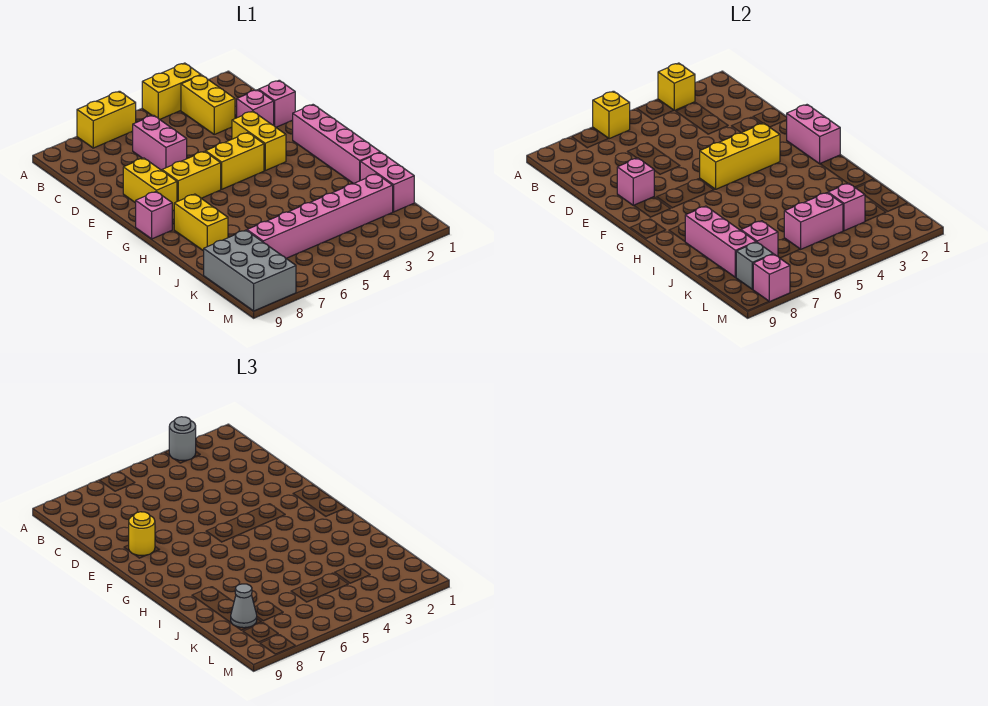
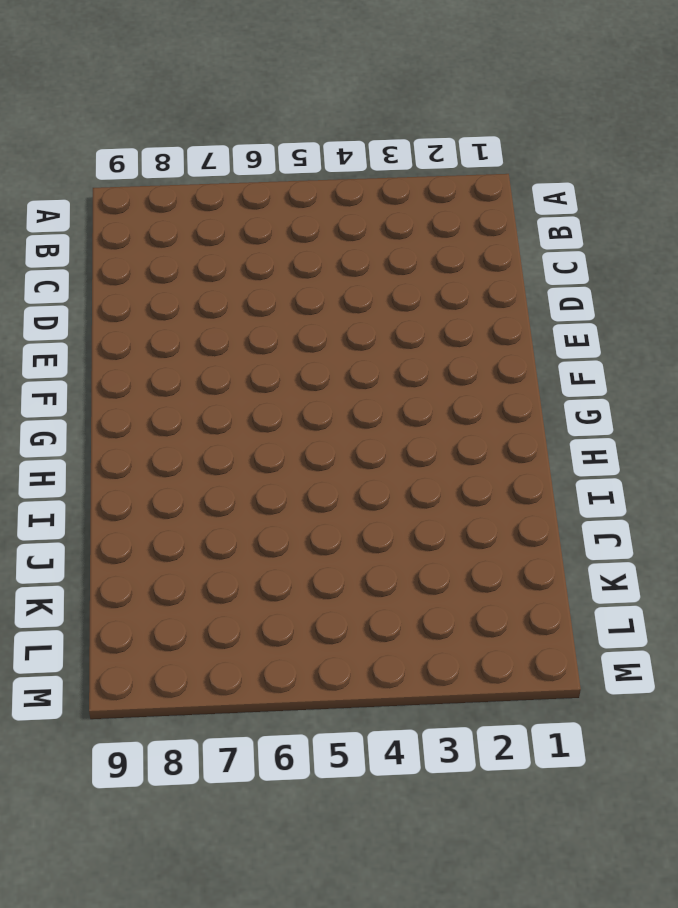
none -> yellow 1x2 brick [142,63,201,119]
none -> yellow 1x2 brick [77,91,136,148]
none -> yellow 1x2 brick [181,75,235,134]
none -> pink 1x2 brick [132,115,187,170]

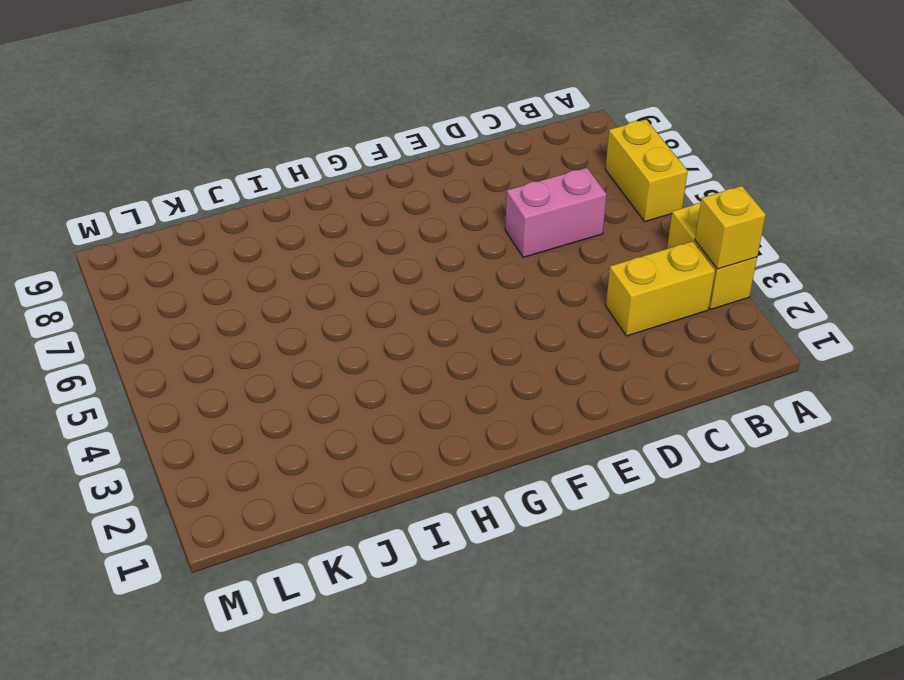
none -> pink 1x1 brick [259,80,295,127]
none -> pink 1x1 brick [237,90,274,125]
none -> yellow 1x2 brick [232,111,286,171]
none -> yellow 1x2 brick [123,158,177,211]

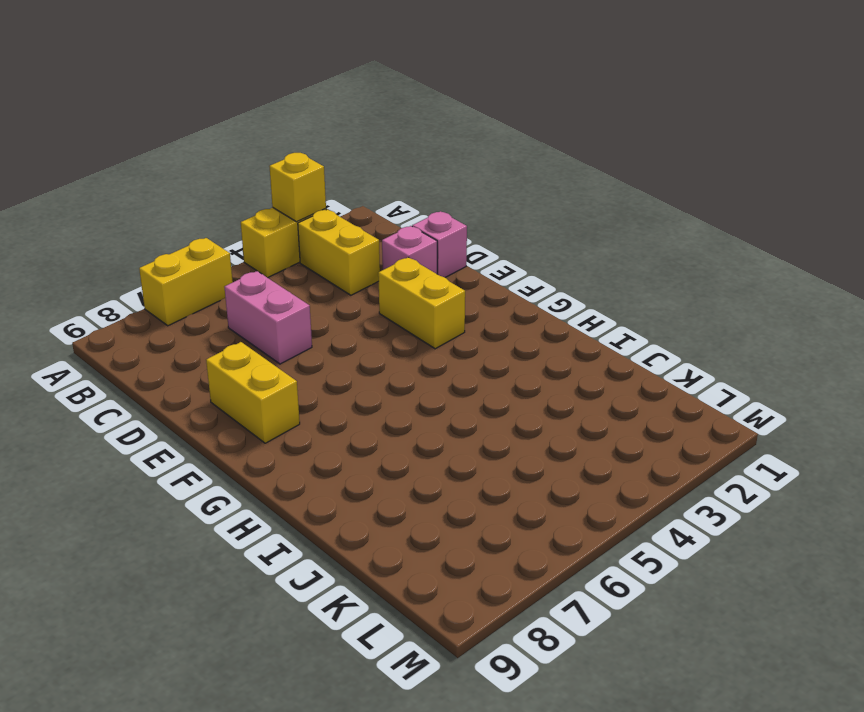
none -> pink 1x4 brick [292,105,380,184]
none -> yellow 1x2 brick [206,133,264,189]
none -> yellow 1x2 brick [162,151,221,202]
none -> pink 1x1 brick [136,192,172,239]

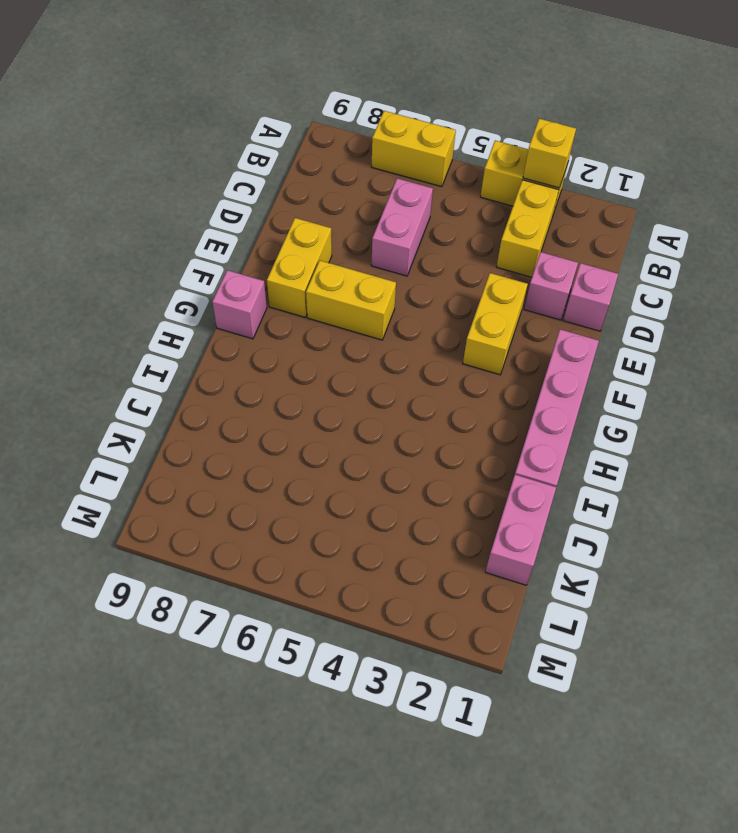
none -> yellow 1x2 brick [206,133,264,189]
none -> yellow 1x2 brick [174,194,228,251]
none -> pink 1x6 brick [247,174,393,258]
none -> grey 2x3 brick [204,230,296,311]

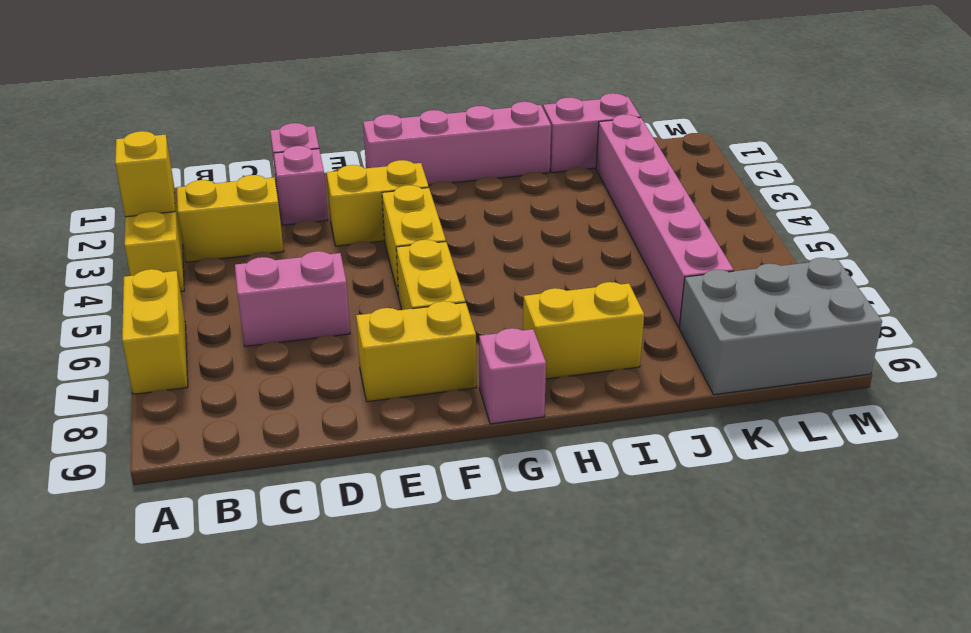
none -> yellow 1x1 brick [593,91,630,139]
none -> pink 1x1 brick [617,158,654,205]
none -> pink 1x2 brick [787,105,840,164]
none -> yellow 1x3 brick [700,123,780,189]

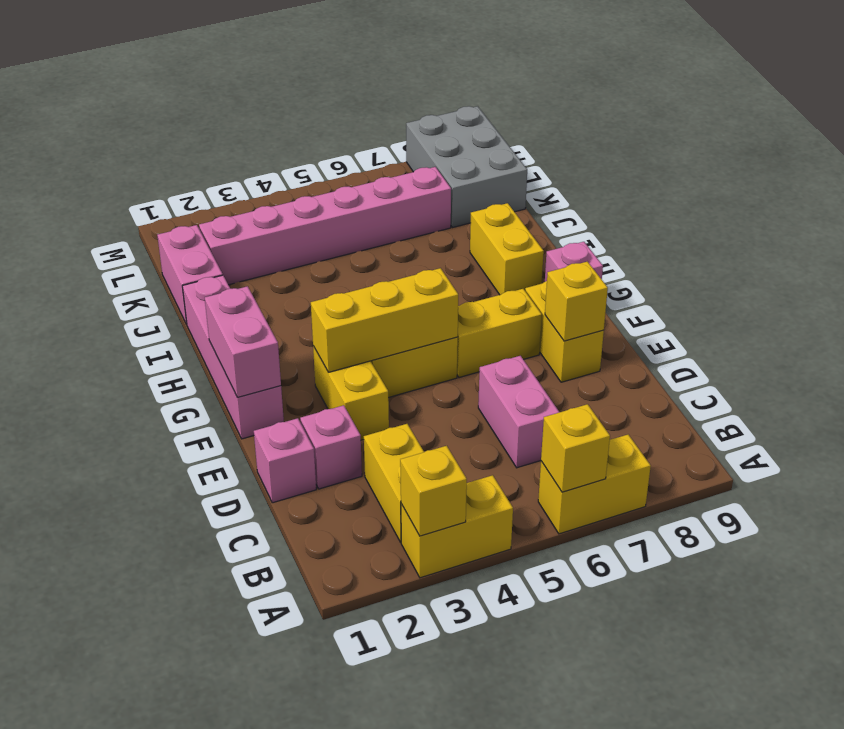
yellow 1x1 brick [545,262,608,341] -> pink 1x1 brick [617,158,654,205]
none -> pink 1x3 brick [685,206,756,277]
none -> pink 1x1 brick [828,183,865,231]
none -> pink 1x2 brick [784,193,843,249]
none -> pink 1x1 brick [741,221,778,256]

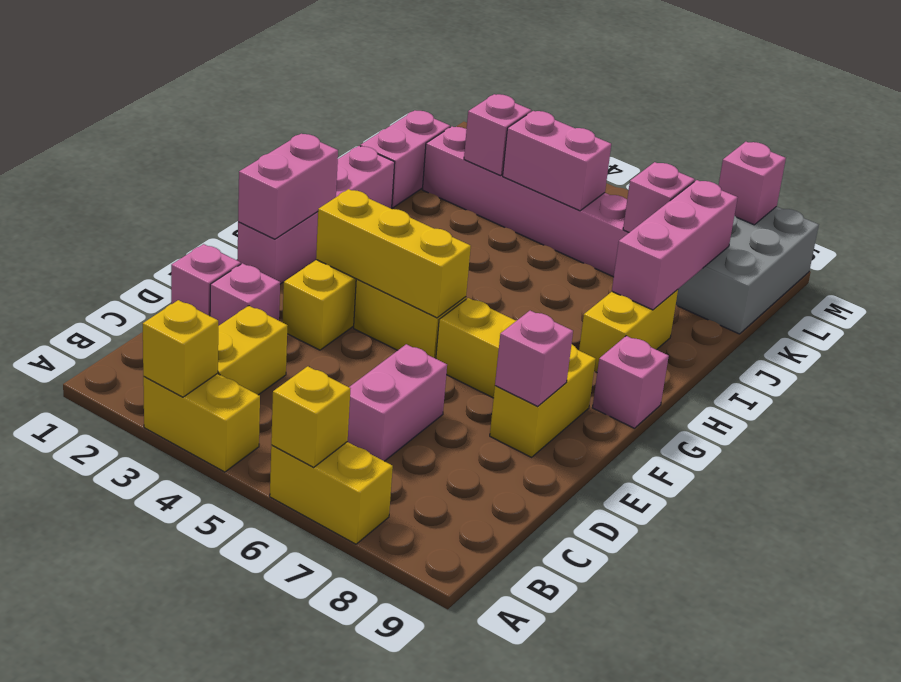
none -> grey 1x1 brick [736,242,773,289]
none -> grey 1x1 round brick [169,417,196,461]
none -> yellow 1x1 round brick [129,512,155,556]
none -> grey 1x1 cone [231,584,257,628]

